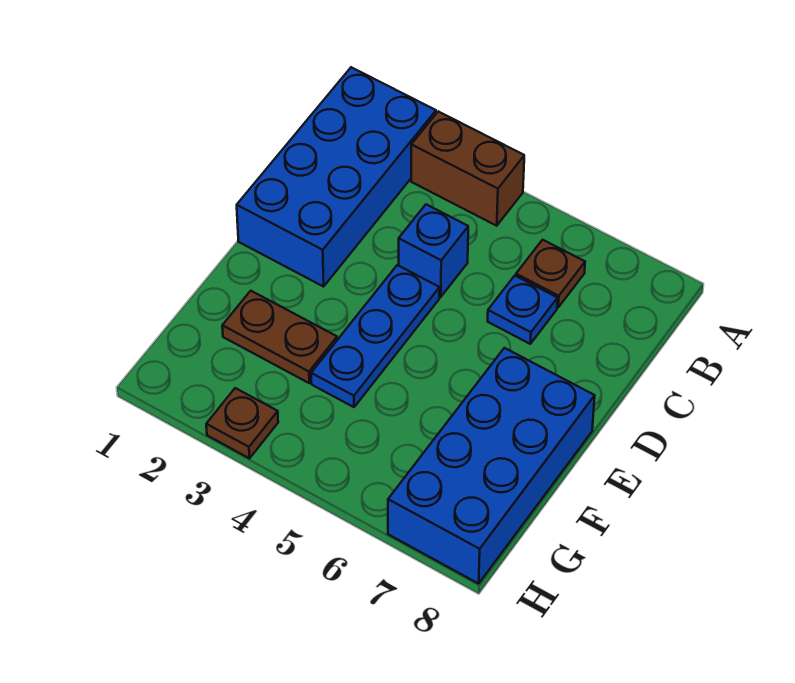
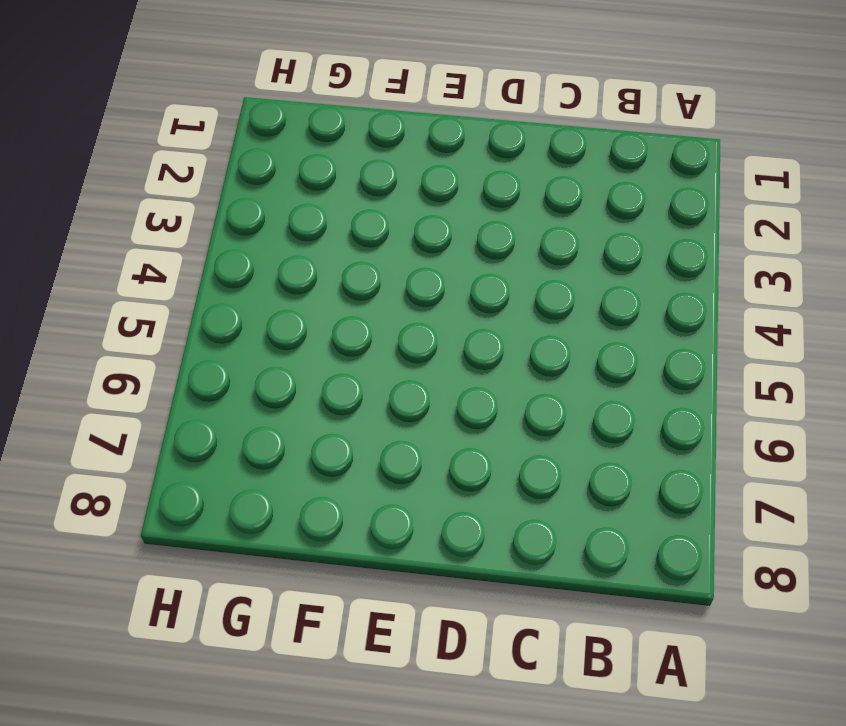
none -> blue 2x4 brick [237,67,436,287]
none -> brown 1x2 brick [411,111,524,226]

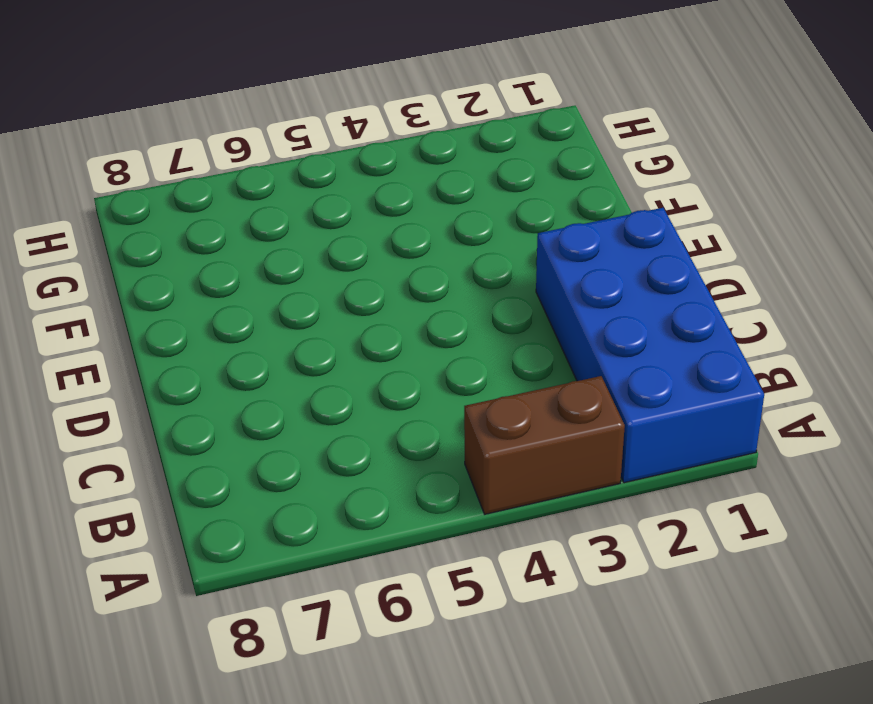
none -> brown 1x1 plate [516,240,585,307]
none -> blue 1x1 brick [399,204,468,297]

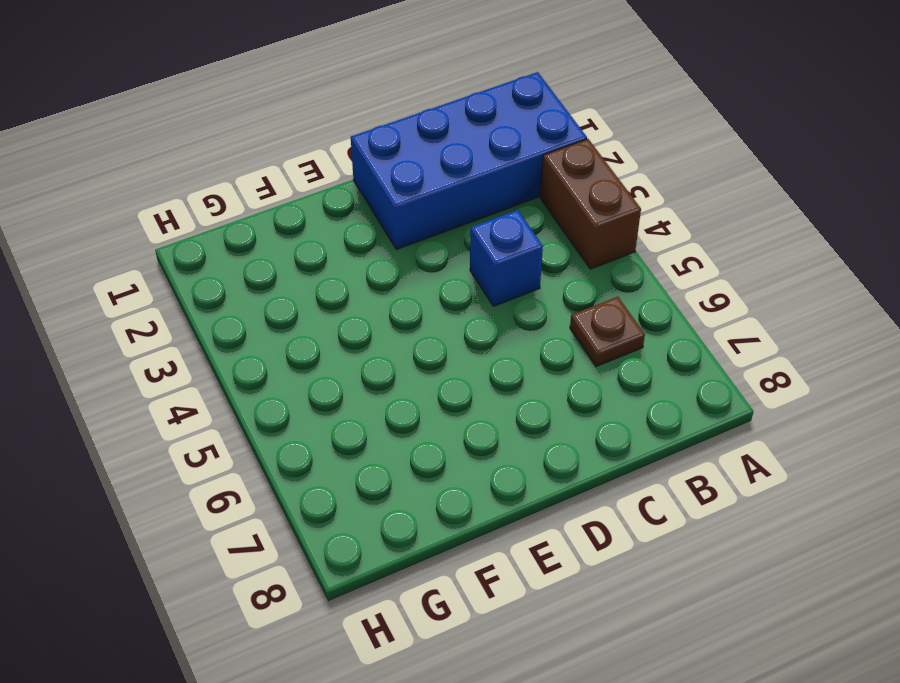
none -> blue 1x1 plate [488,276,558,344]
none -> blue 1x3 plate [311,265,440,407]

